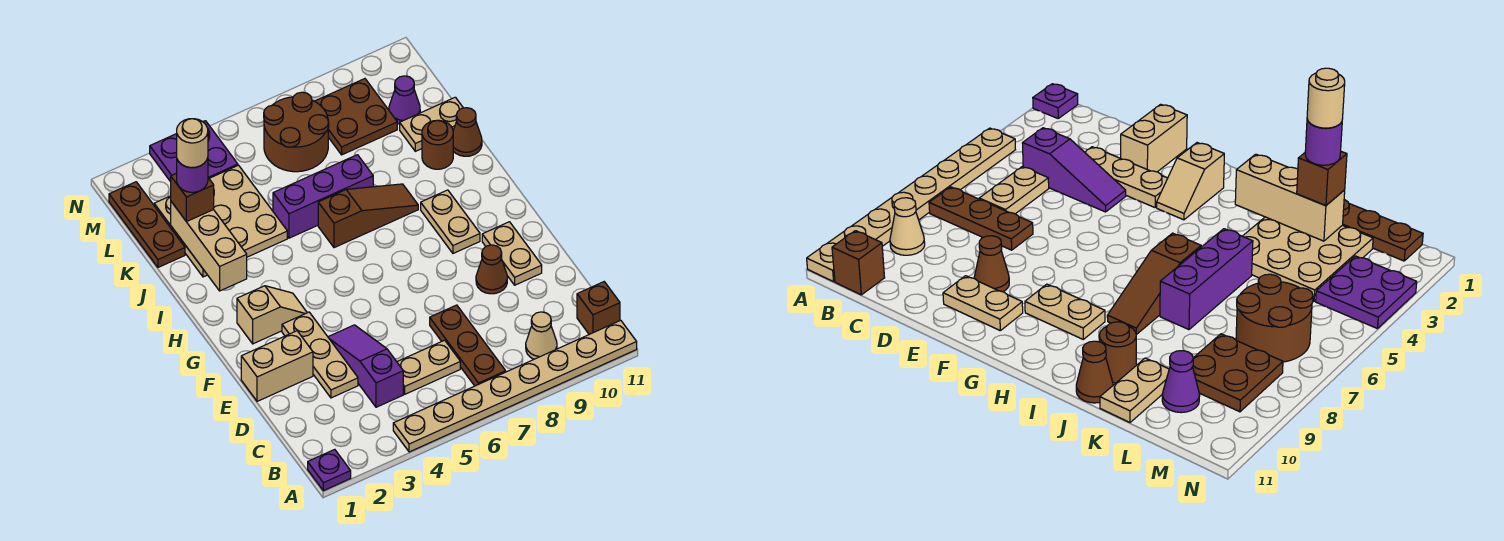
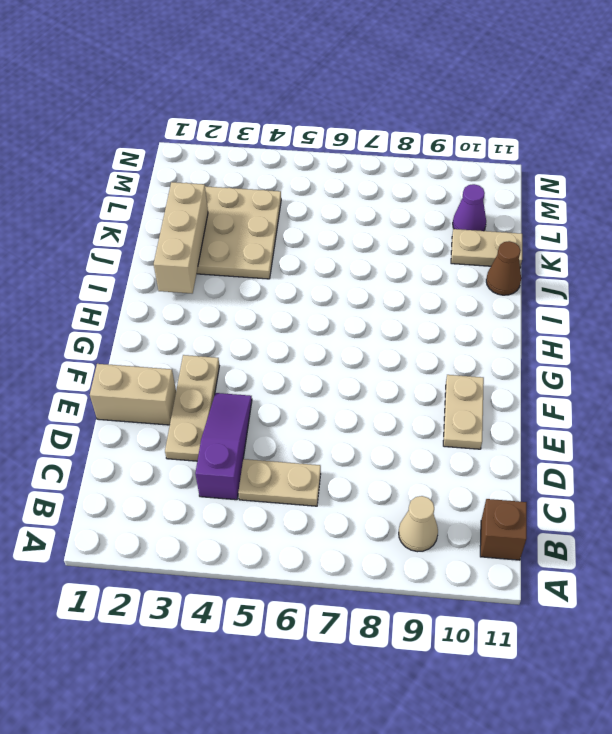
none -> purple 1x1 plate [308,449,351,491]
none -> tan 1x8 plate [393,320,637,452]
none -> brown 1x3 plate [430,305,506,386]

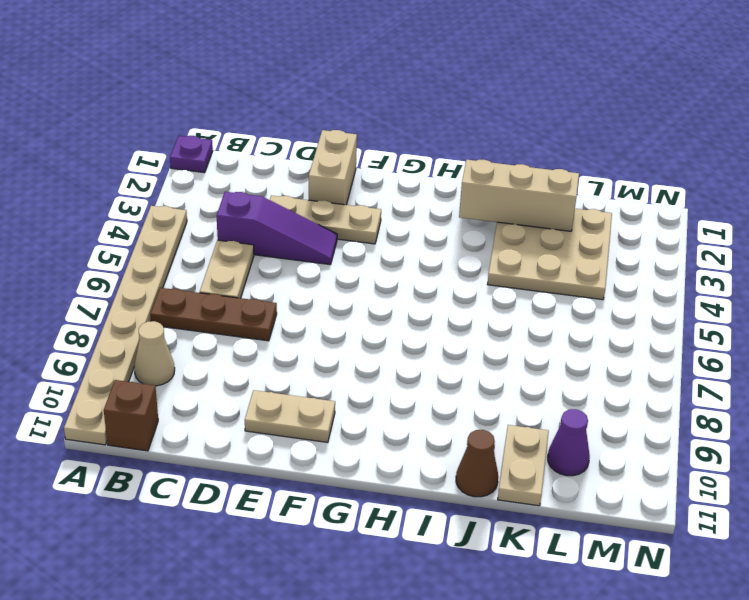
none -> brown 1x1 cone [476,245,507,294]
none -> tan 1x2 slope [237,286,307,344]
none -> tan 1x2 plate [421,190,480,253]

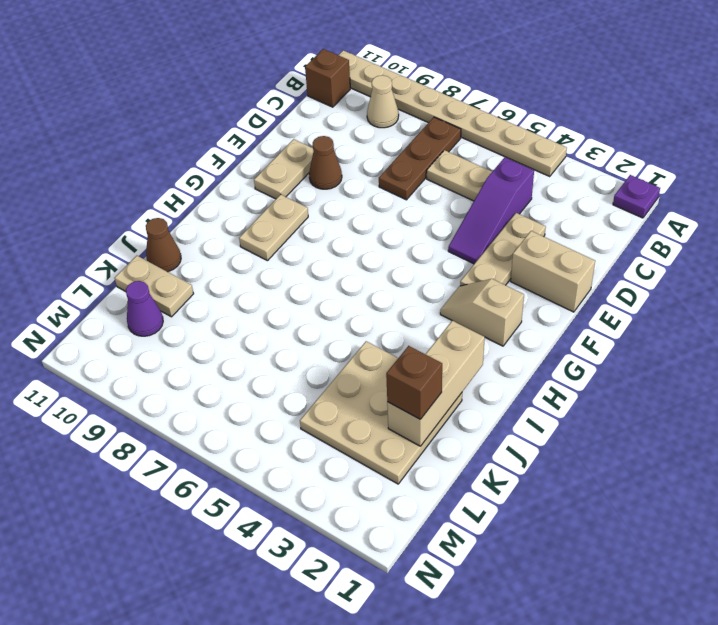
none -> brown 1x3 slope [318,184,418,248]
none -> purple 1x3 brick [273,155,373,238]
none -> brown 1x1 round brick [422,120,453,169]

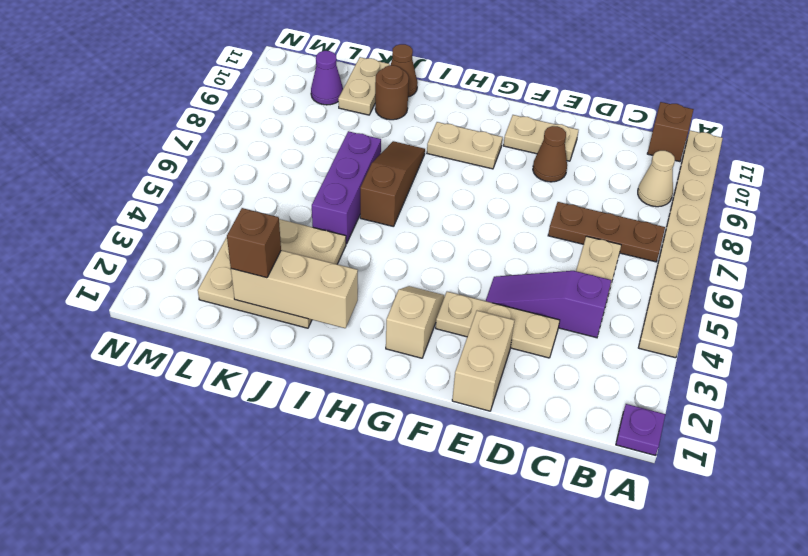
none -> brown 1x3 plate [109,182,185,267]
none -> brown 2x2 round brick [264,92,329,172]
none -> brown 2x2 plate [315,79,397,155]

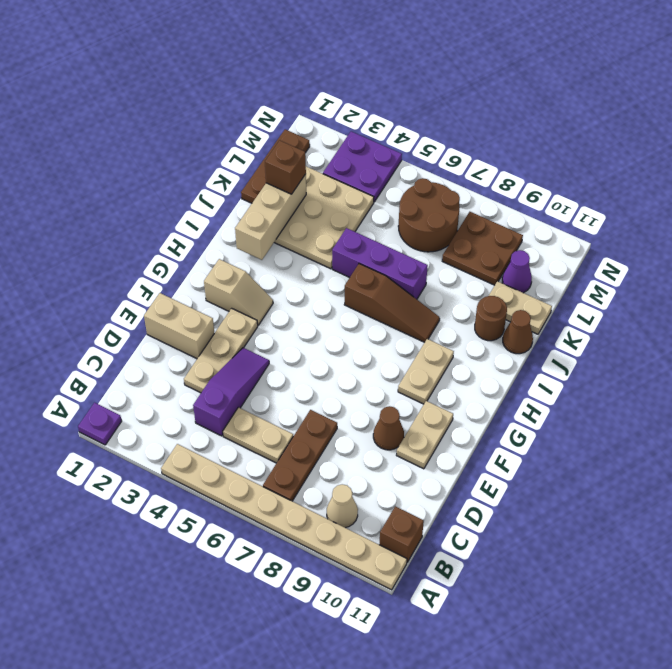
none -> purple 1x1 round brick [177,158,208,192]
none -> tan 1x1 round brick [177,119,208,168]

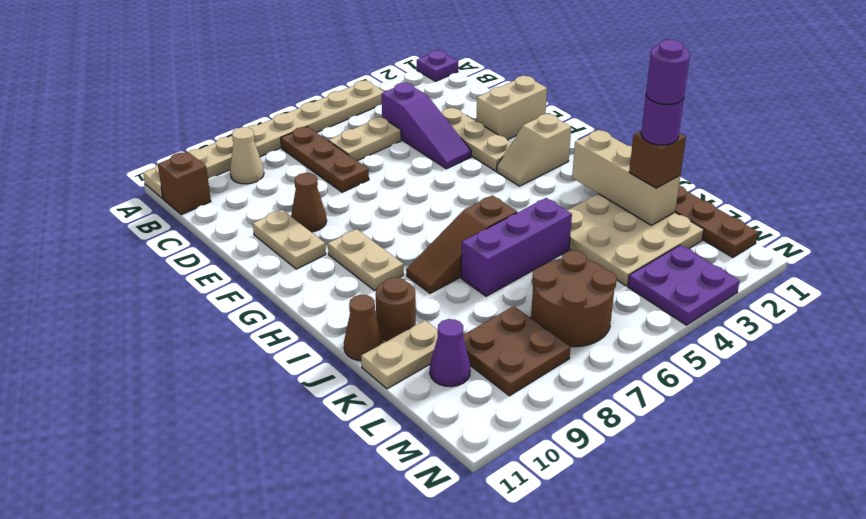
purple 1x1 round brick [646,39,690,105] -> tan 1x1 round brick [177,119,208,168]

